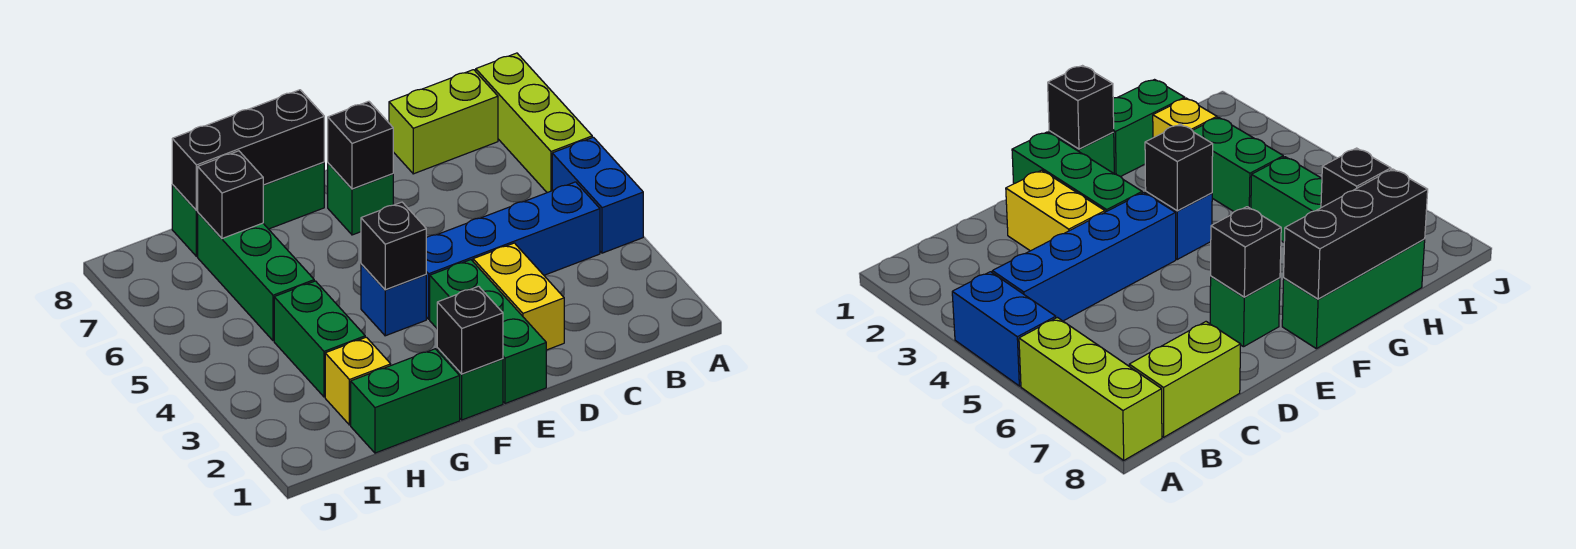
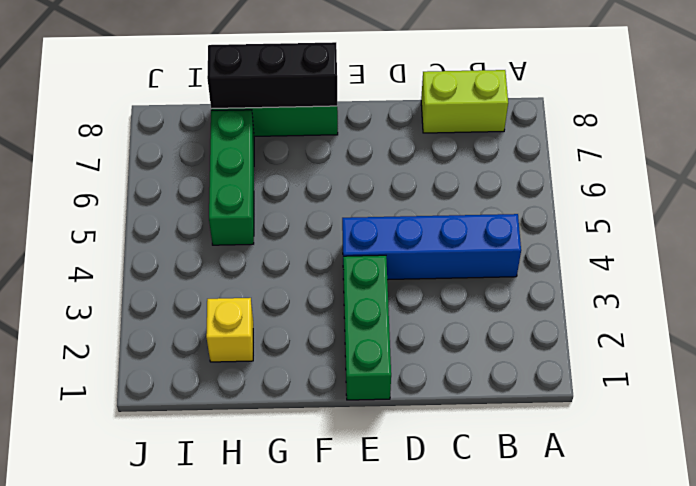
none -> blue 1x2 brick [552,137,643,253]
none -> lime 1x3 brick [476,53,592,193]
none -> yellow 1x2 brick [473,243,564,350]

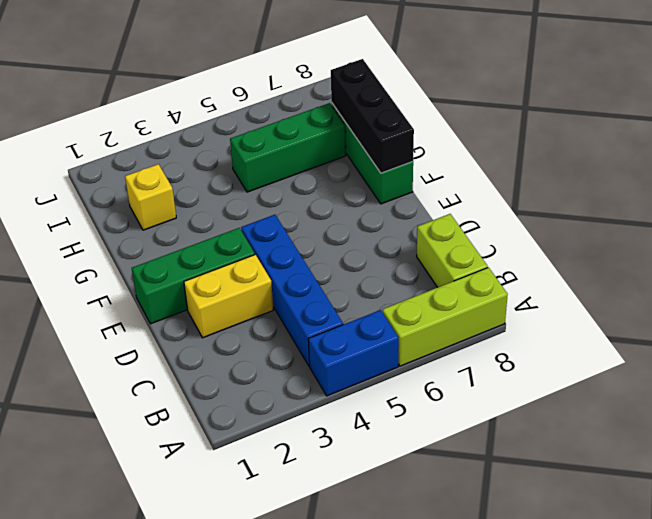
none -> green 1x1 brick [328,163,393,235]
none -> green 1x1 brick [437,348,503,420]
none -> blue 1x1 brick [361,264,426,336]

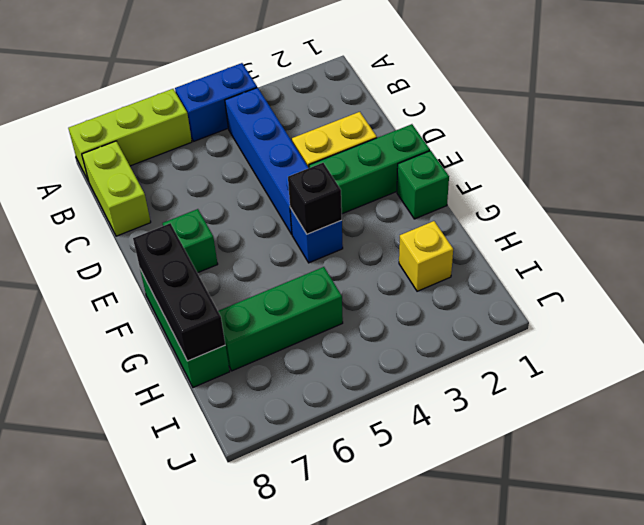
none -> green 1x2 brick [351,349,460,453]
none -> green 1x2 brick [274,281,365,397]
none -> black 1x1 brick [328,101,393,189]

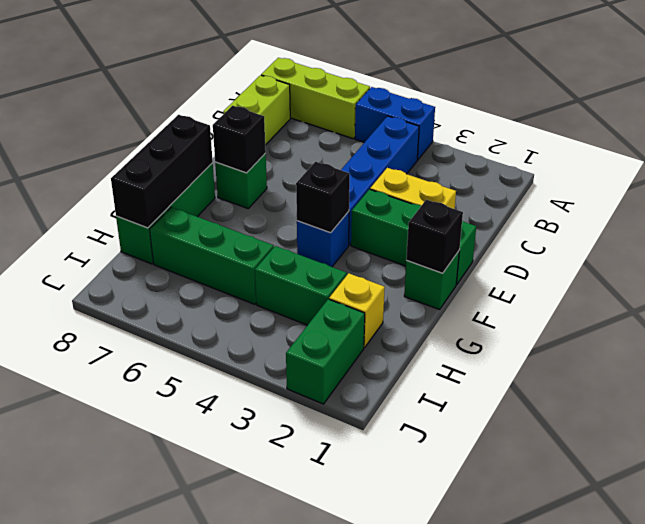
green 1x2 brick [286,299,365,404] -> green 1x2 brick moved to [351,349,460,453]
none -> black 1x1 brick [197,151,263,238]

